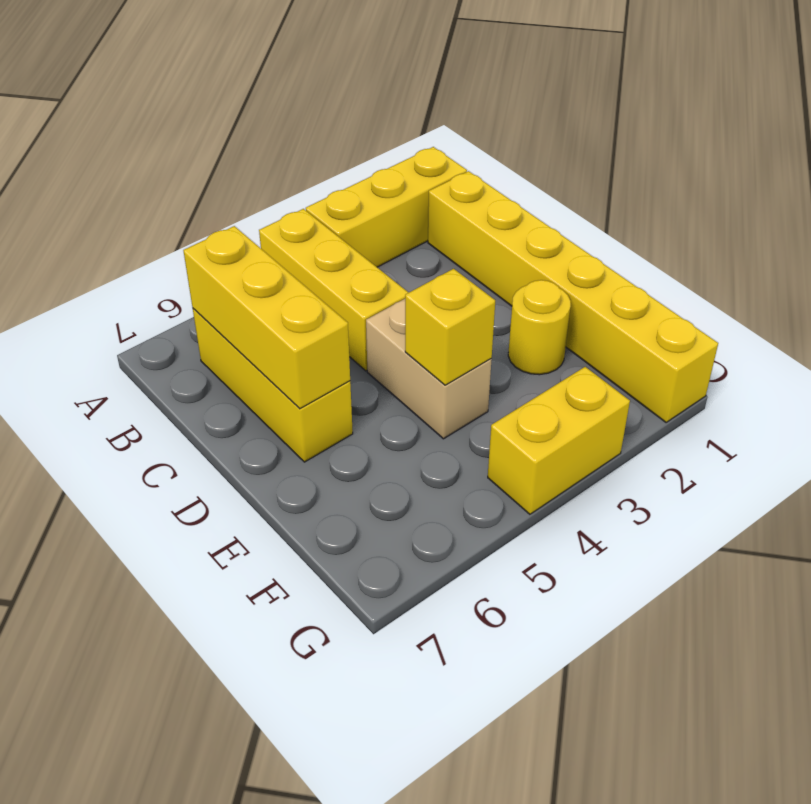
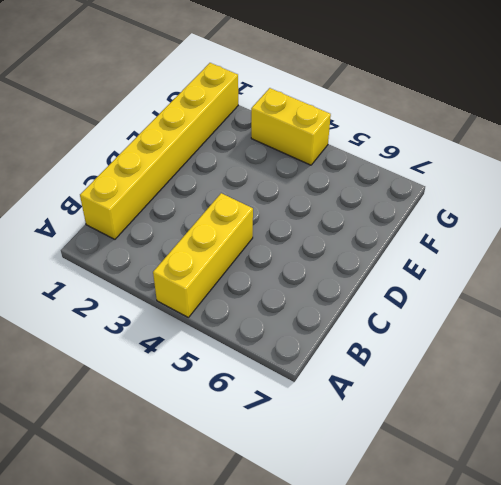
none -> yellow 1x3 brick [306,147,467,267]
none -> yellow 1x3 brick [193,309,353,462]

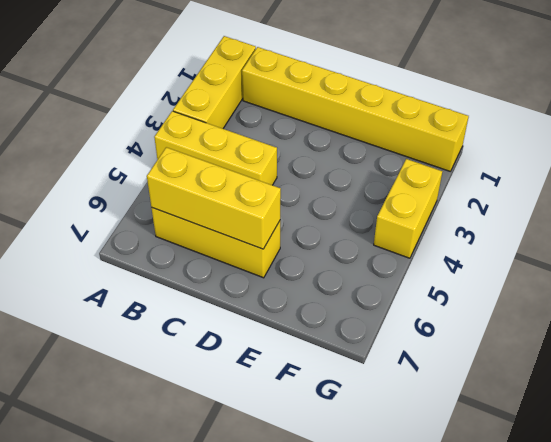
none -> tan 1x2 brick [366,299,492,439]
none -> yellow 1x1 round brick [508,280,571,375]

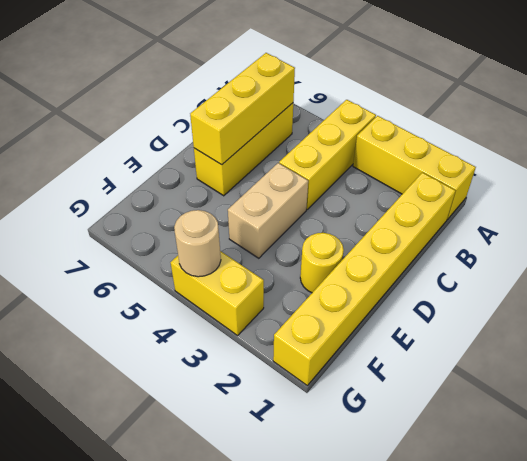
tan 1x1 round brick [174,210,221,277] -> none
none -> yellow 1x1 brick [405,269,495,385]

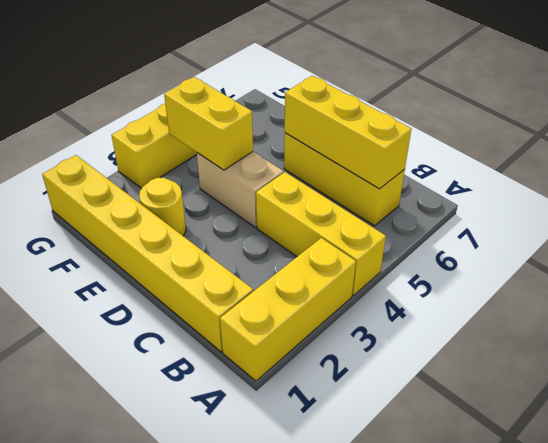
yellow 1x2 brick [164,77,253,170] -> yellow 1x1 brick [405,269,495,385]

